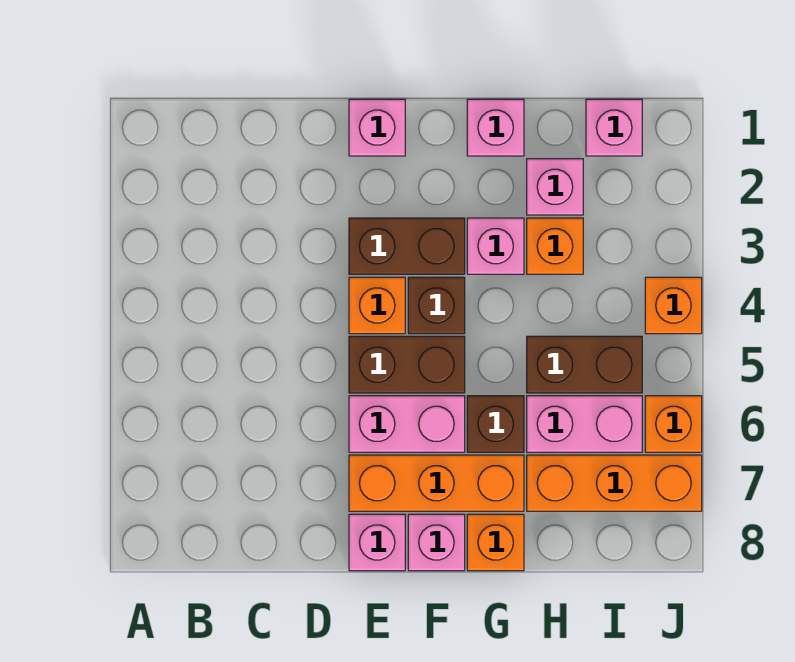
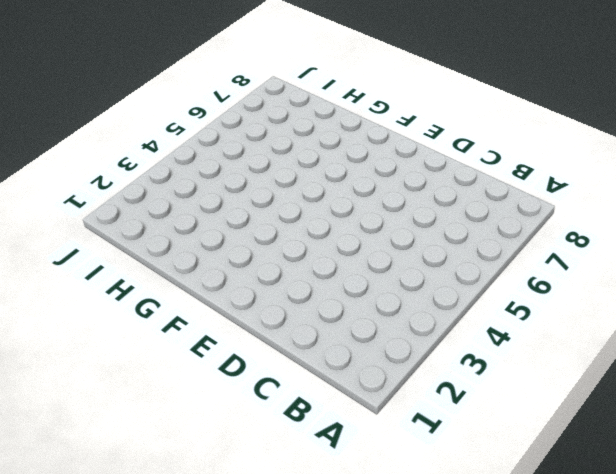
none -> pink 1x1 brick [349,99,405,156]
none -> brown 1x2 brick [349,218,465,274]
none -> orange 1x1 brick [349,277,405,334]

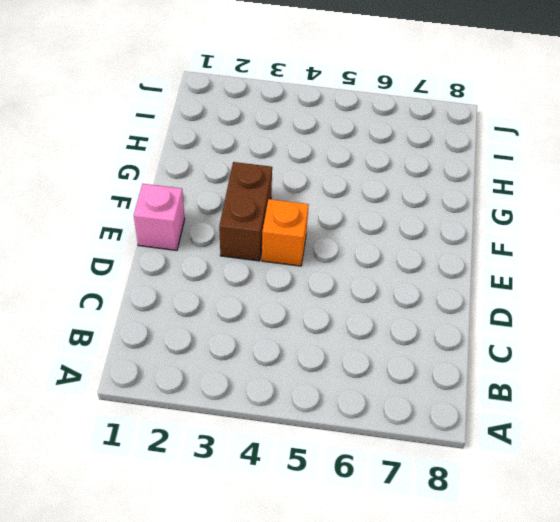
none -> brown 1x2 brick [349,336,465,393]
none -> pink 1x2 brick [349,396,465,452]
none -> orange 1x3 brick [349,455,524,511]

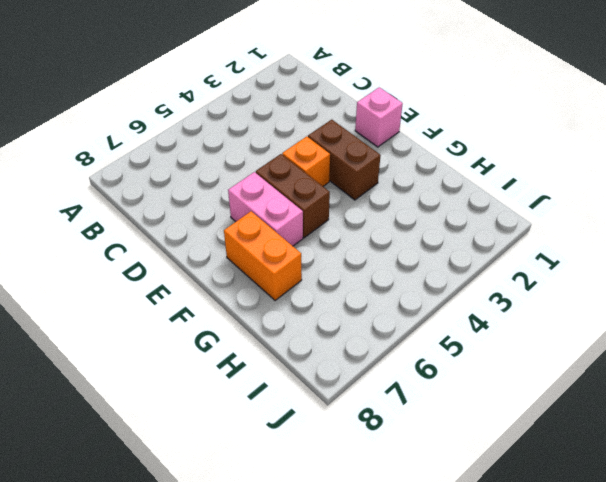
orange 1x2 brick [224,211,302,300] -> orange 1x3 brick [349,455,524,511]
none -> pink 1x1 brick [349,514,405,571]
none -> brown 1x1 brick [408,277,465,334]
none -> pink 1x1 brick [408,514,465,571]

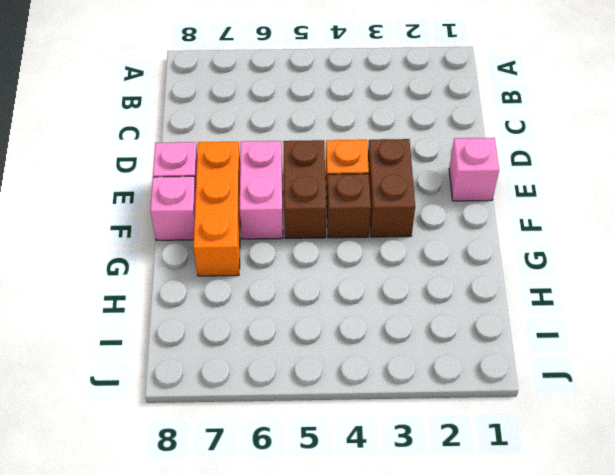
none -> pink 1x1 brick [467,99,524,156]
none -> pink 1x1 brick [467,218,524,274]
none -> brown 1x1 brick [467,396,524,452]

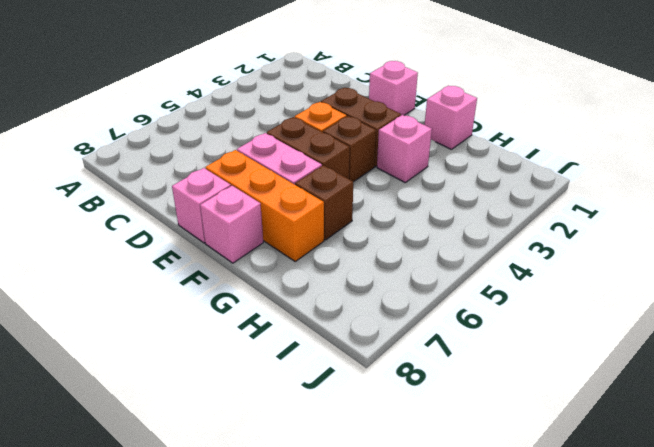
none -> orange 1x1 brick [467,514,524,571]
none -> pink 1x1 brick [527,159,583,215]
none -> orange 1x1 brick [527,218,583,274]

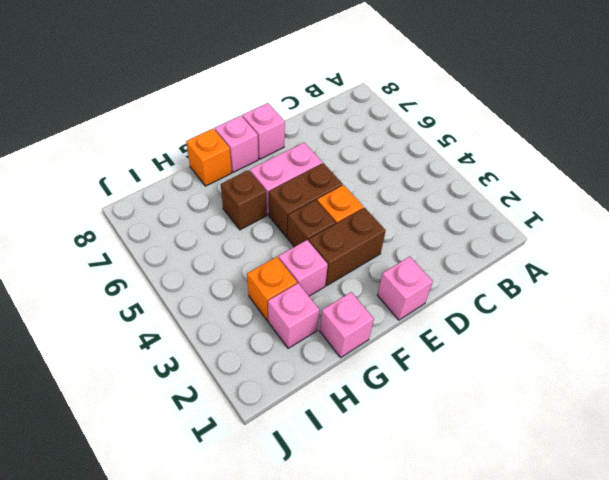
none -> orange 1x3 brick [349,455,524,511]
none -> brown 1x2 brick [527,336,642,393]
none -> pink 1x2 brick [527,396,642,452]

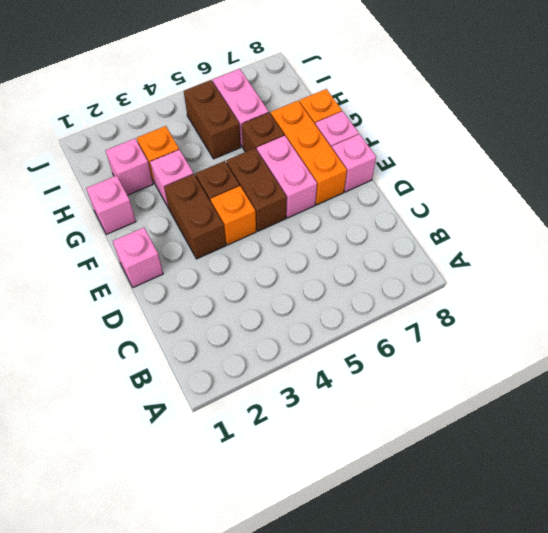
none -> orange 1x3 brick [527,455,702,511]
none -> pink 1x1 brick [586,99,642,156]
none -> orange 1x1 brick [645,277,702,334]

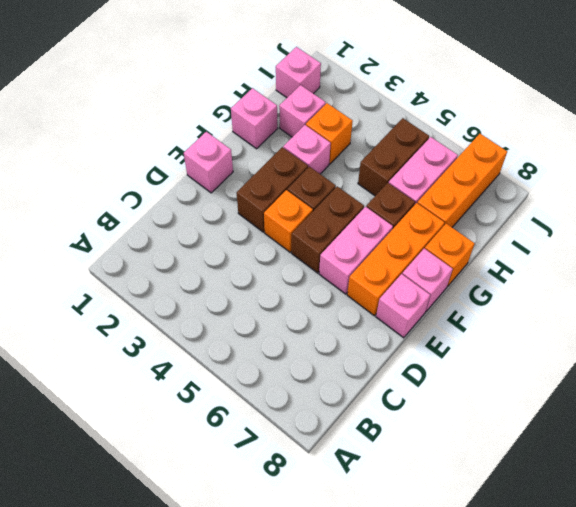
none -> orange 1x1 brick [645,277,702,334]
none -> orange 1x1 brick [645,396,702,452]

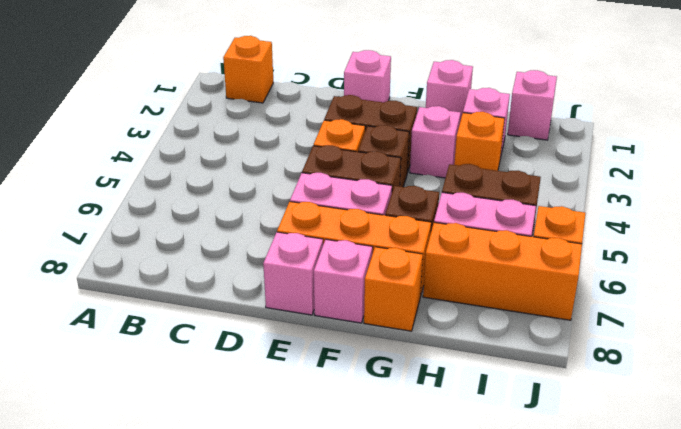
orange 1x1 brick [223,36,273,103] -> orange 1x1 brick moved to [645,277,702,334]

